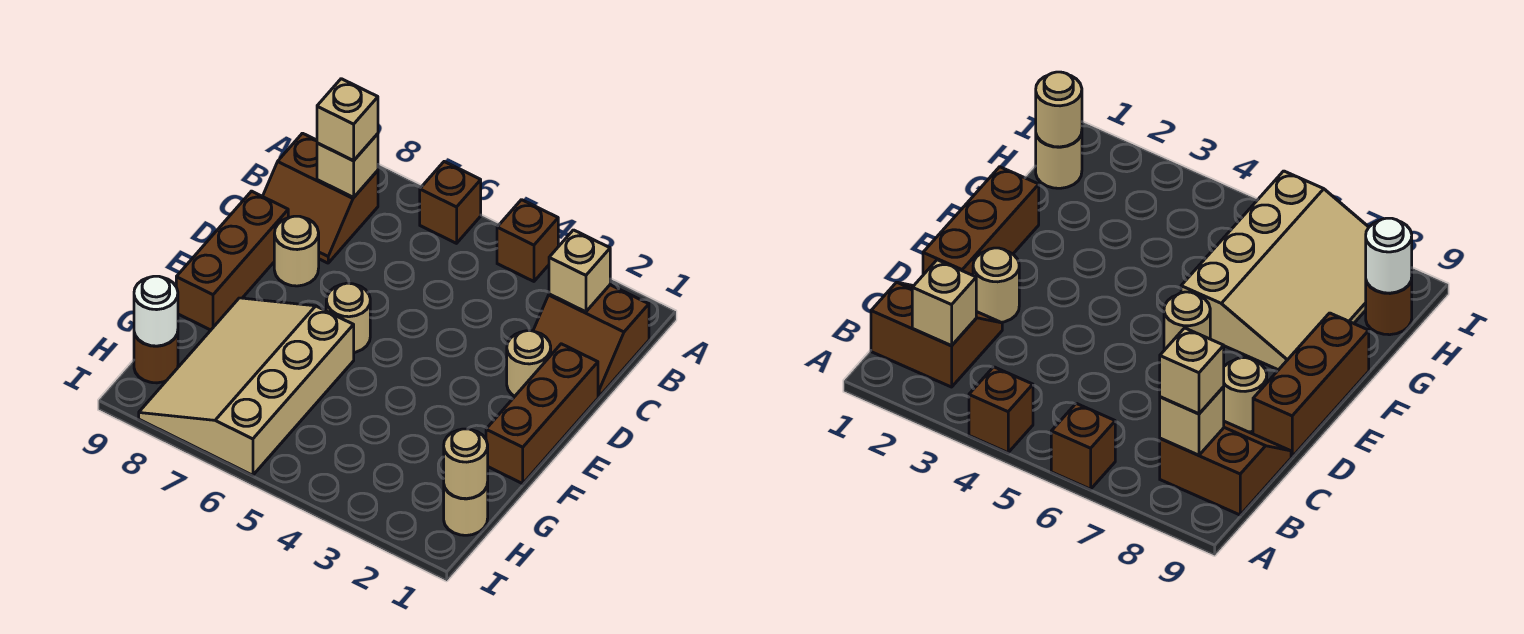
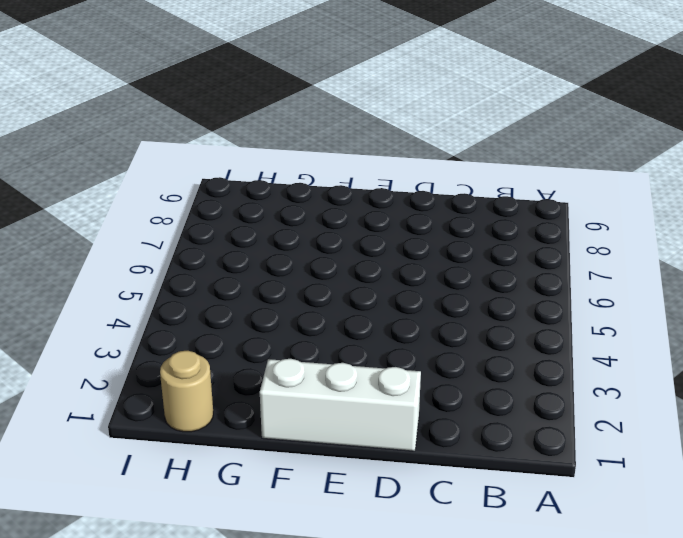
white 1x3 brick [260,359,421,451] -> brown 1x3 brick [486,344,598,484]
none -> brown 1x1 brick [497,200,558,281]
none -> brown 1x1 brick [420,162,481,243]
none -> brown 2x2 slope [533,285,649,397]

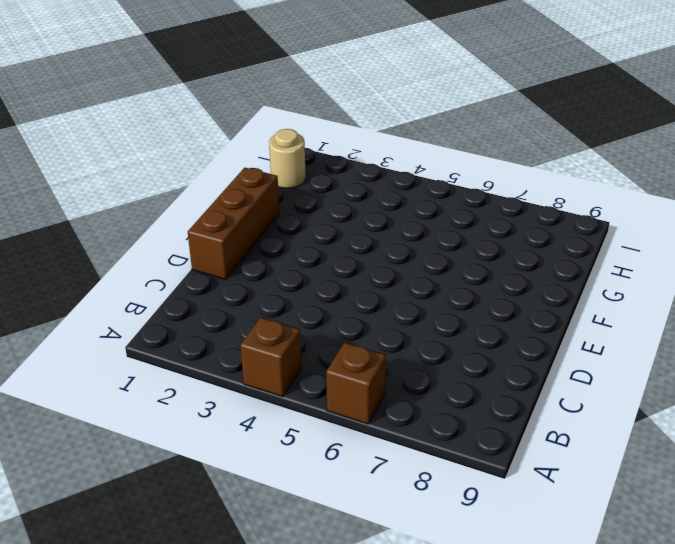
none -> brown 2x2 slope [533,285,649,397]
none -> brown 2x2 slope [263,133,378,263]
none -> tan 1x1 round brick [507,331,551,396]

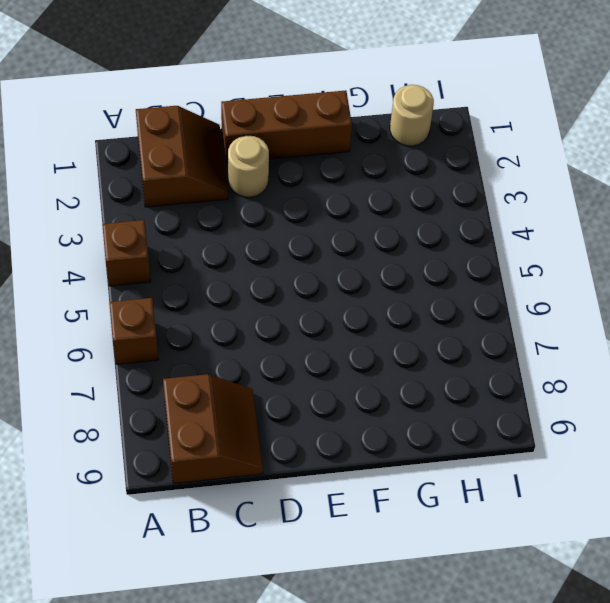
none -> tan 1x1 round brick [274,216,319,286]
none -> brown 1x3 brick [176,191,288,330]
none -> tan 1x1 round brick [326,283,370,352]

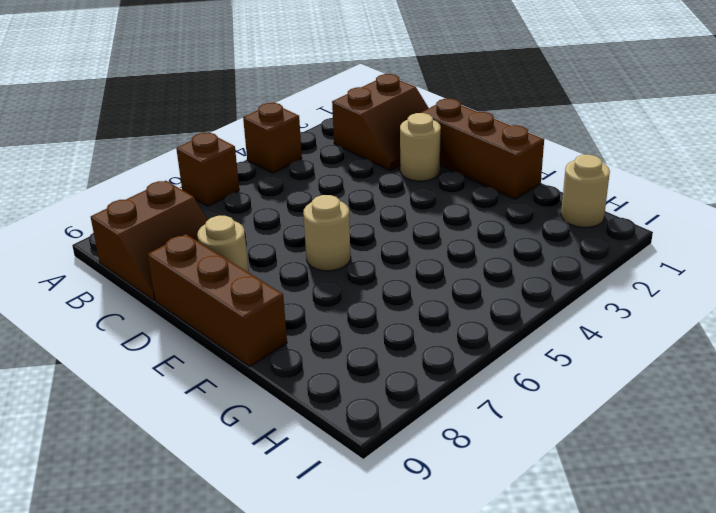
none -> tan 3x4 slope [139,298,354,475]
none -> brown 1x1 round brick [134,332,178,383]
none -> tan 1x1 brick [549,230,610,312]

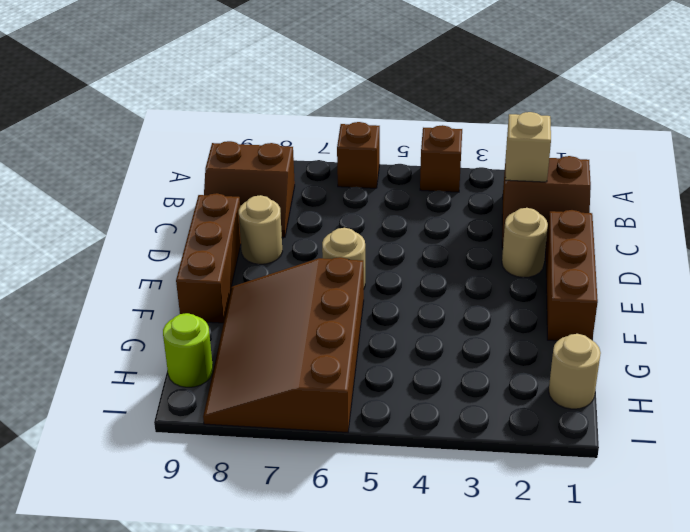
brown 3x4 slope [203,257,364,432] -> tan 3x4 slope [139,298,354,475]
lime 1x1 round brick [163,313,213,387] -> brown 1x1 round brick [134,332,178,383]
none -> tan 1x1 brick [317,134,378,197]
none -> tan 1x1 round brick [444,429,488,499]
none -> white 1x1 round brick [134,276,178,346]

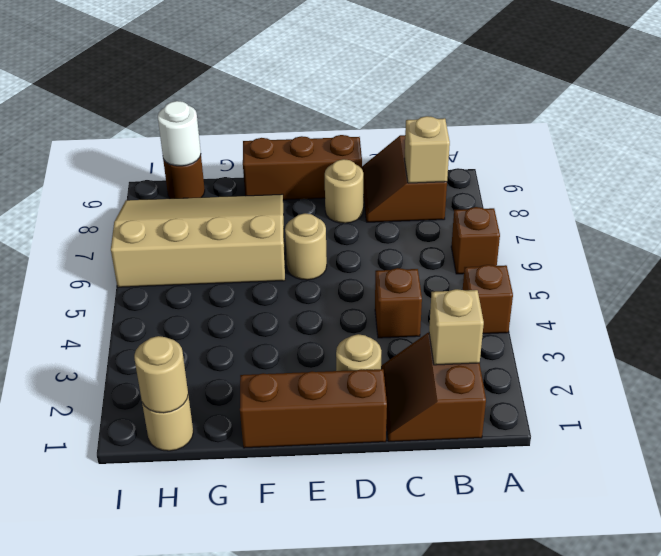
brown 1x1 brick [375,268,422,338] -> none
none -> tan 1x1 brick [317,79,378,160]

